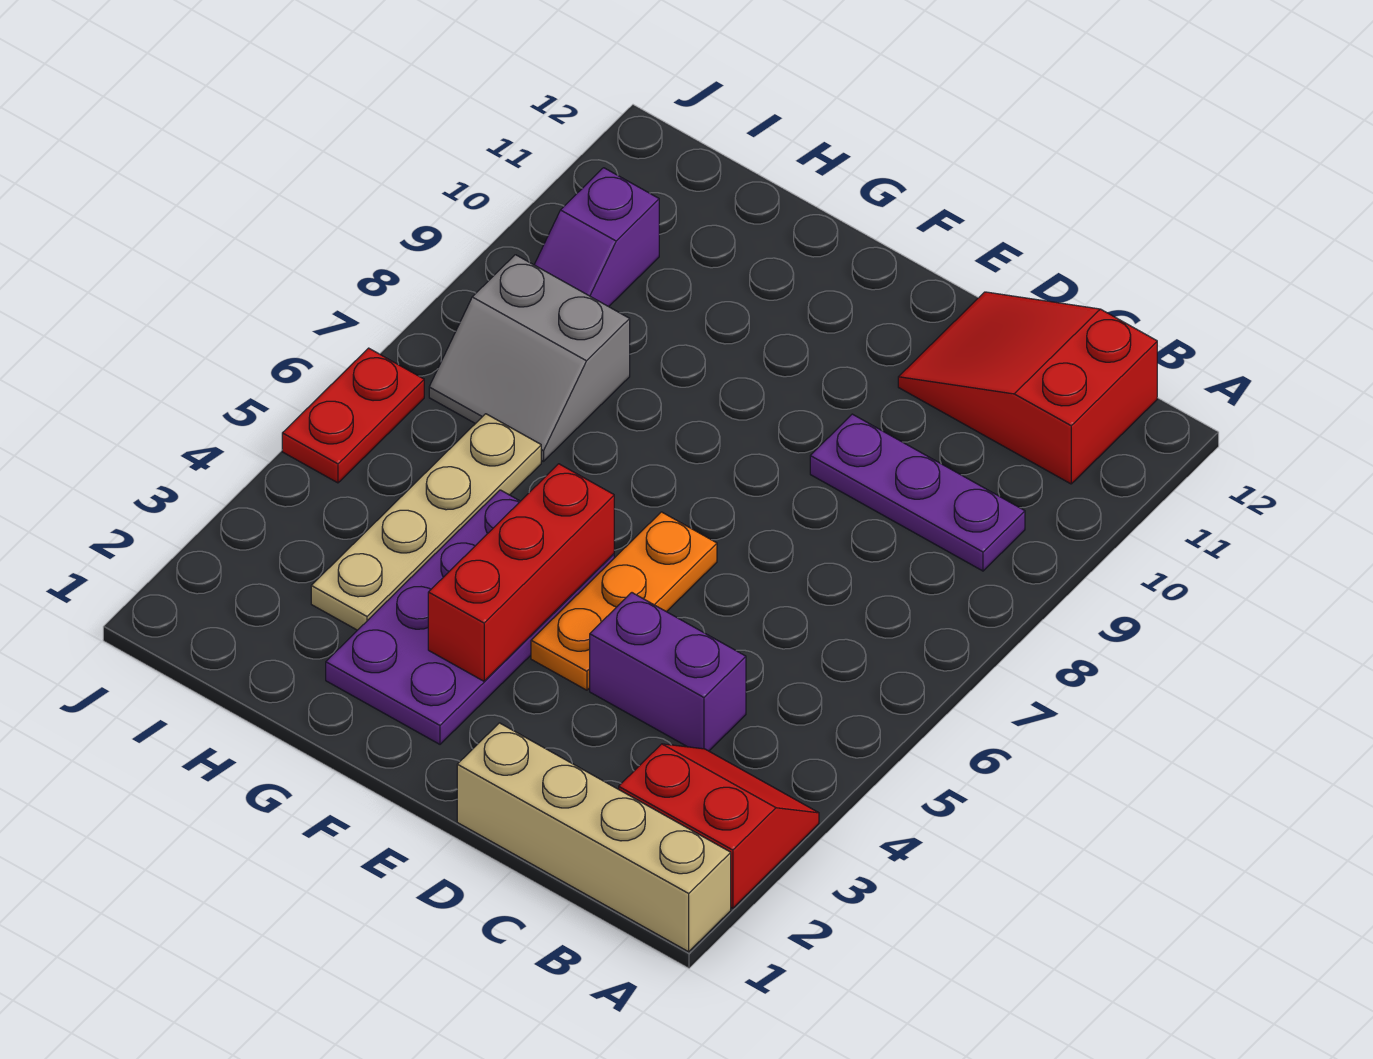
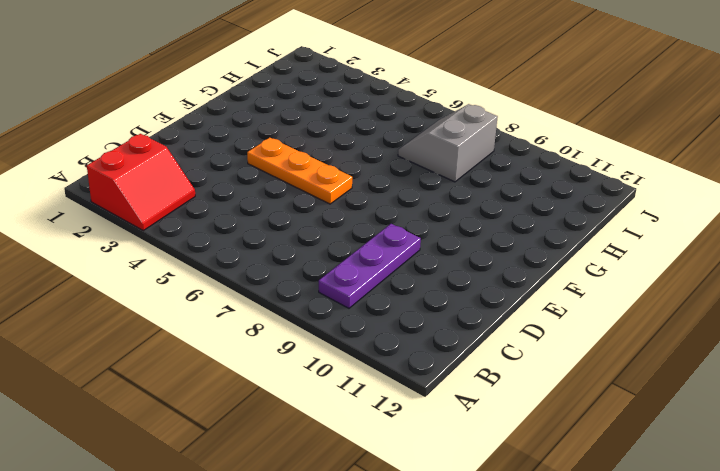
none -> tan 1x4 brick [457,723,731,952]
none -> red 2x3 slope [898,292,1157,484]
none -> purple 1x2 brick [590,593,746,751]

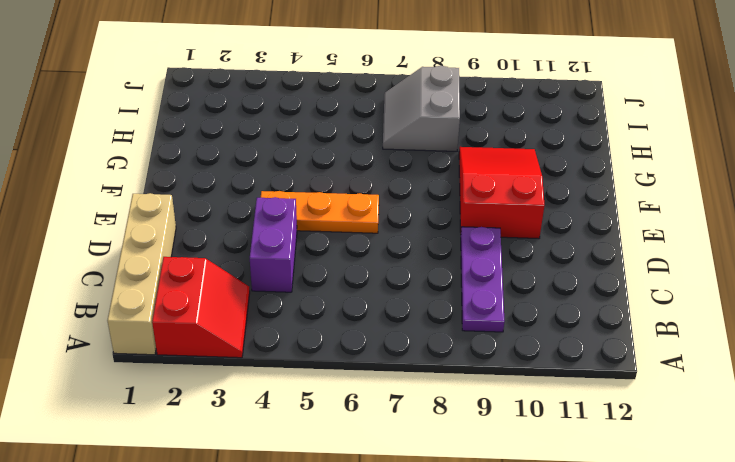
red 2x3 slope [459,147,544,239] -> red 2x3 slope moved to [898,292,1157,484]
none -> purple 2x4 plate [326,490,614,744]
none -> tan 1x4 plate [311,414,541,630]
none -> purple 1x2 slope [534,168,659,307]

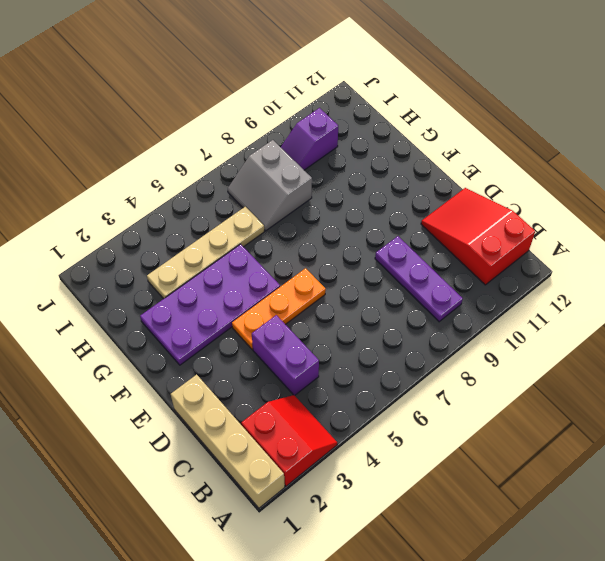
none -> red 1x2 plate [282,348,424,483]
none -> red 1x3 brick [428,464,614,681]

